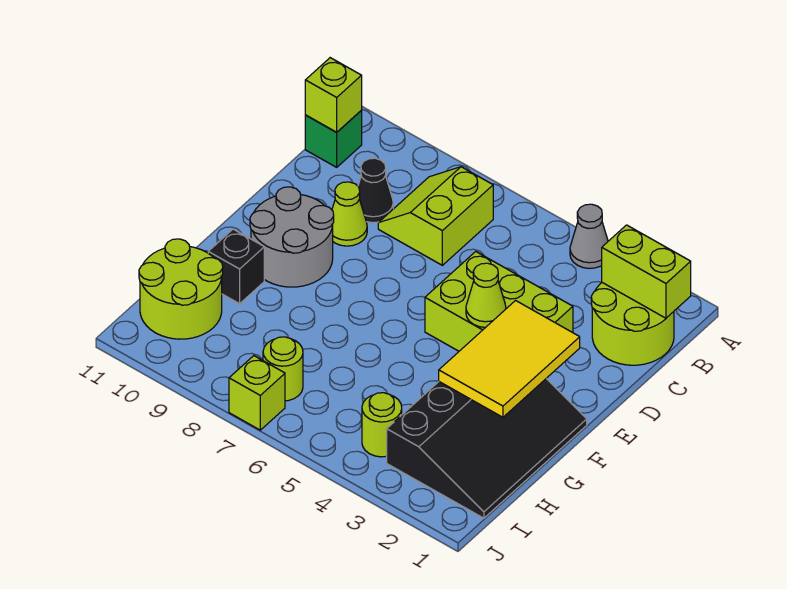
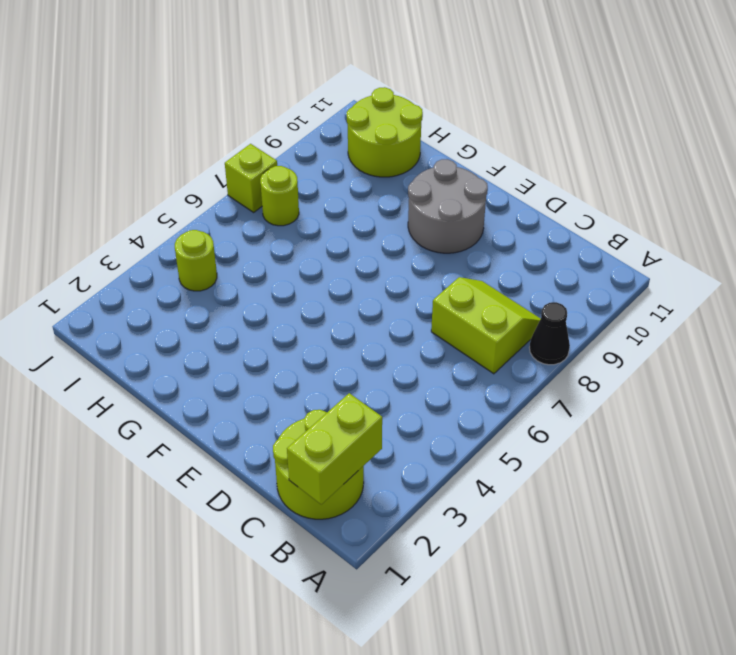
black 1x1 cone [530,302,570,365] -> black 1x1 cone moved to [358,158,393,223]
none -> grey 1x1 cone [570,204,608,268]
none -> green 1x1 brick [305,111,362,167]
none -> lime 2x3 brick [425,252,573,351]

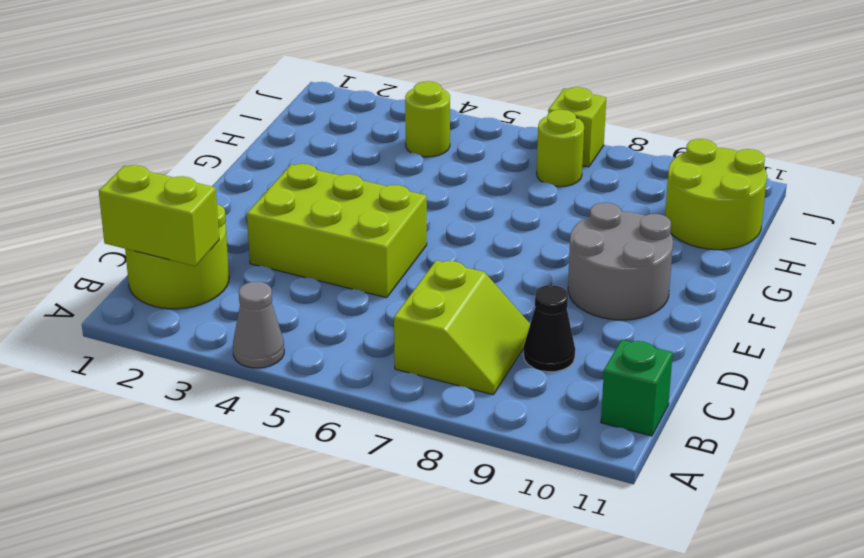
none -> lime 1x1 cone [332,182,367,246]
none -> black 3x4 slope [387,379,587,518]
none -> black 1x1 brick [208,229,264,304]

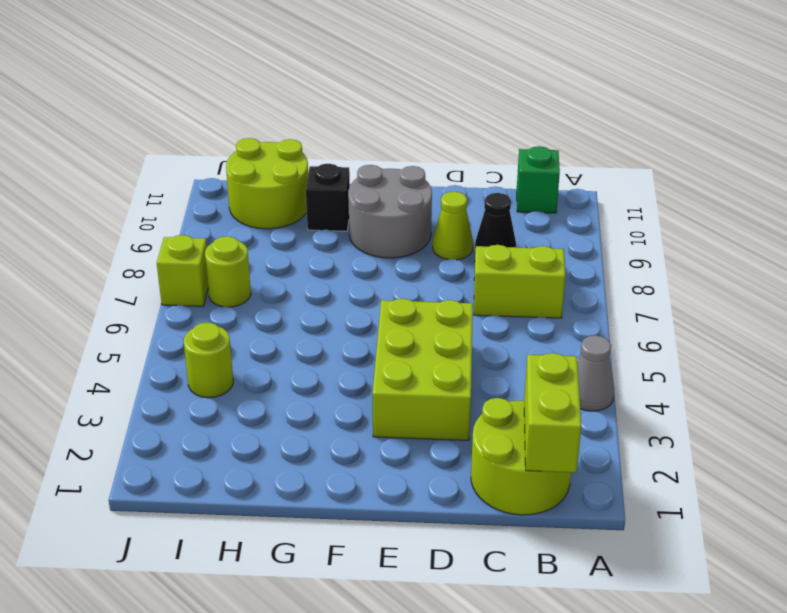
none -> black 3x4 slope [387,379,587,518]
none -> lime 1x1 brick [305,58,362,132]
none -> yellow 2x3 tile [439,301,580,417]

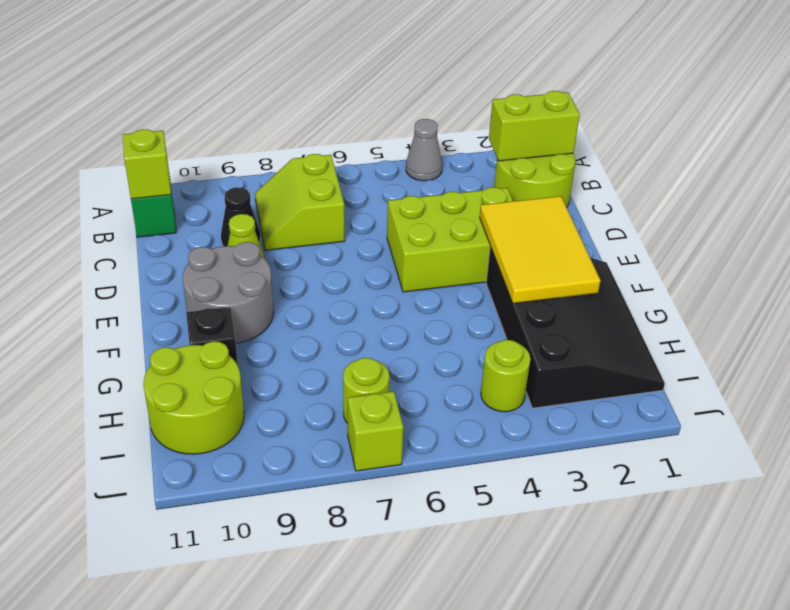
none -> lime 1x1 cone [466,263,506,327]

